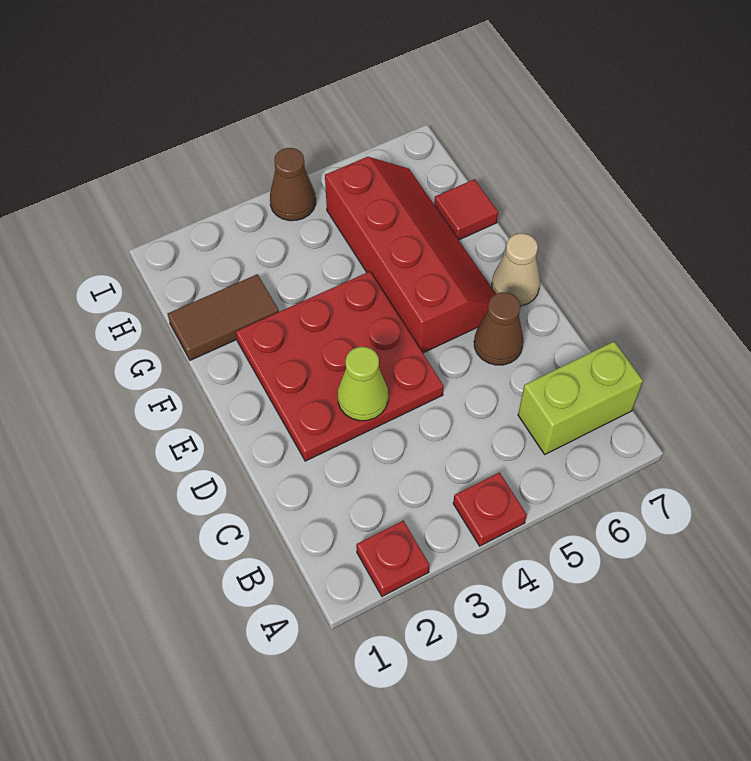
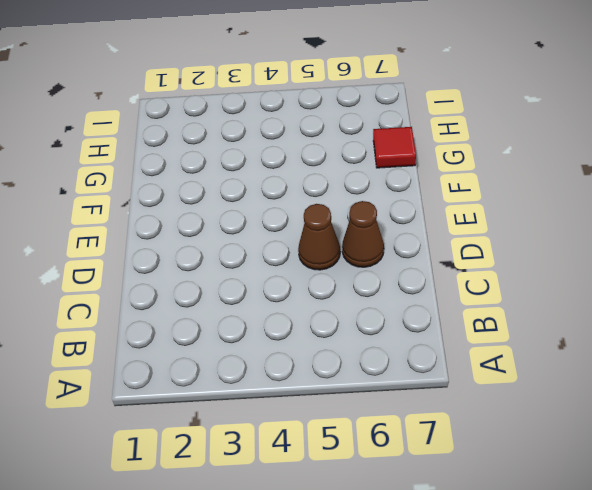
brown 1x1 cone [298,204,340,270] -> brown 1x1 cone moved to [270,148,316,221]
none -> red 1x1 plate [356,521,430,596]
none -> red 1x1 plate [453,472,527,546]

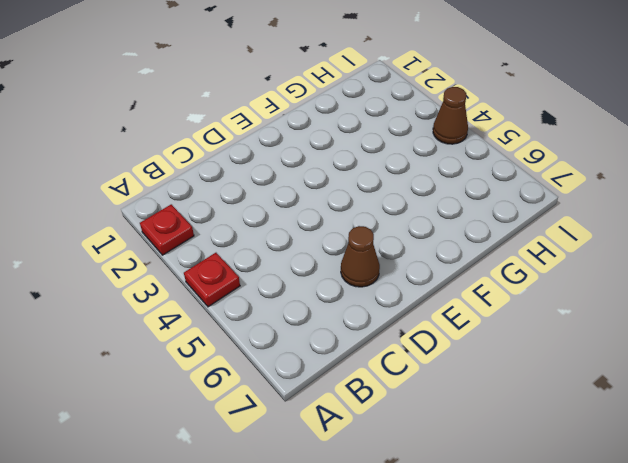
none -> lime 1x2 brick [518,342,643,454]
none -> red 3x3 plate [236,271,444,461]

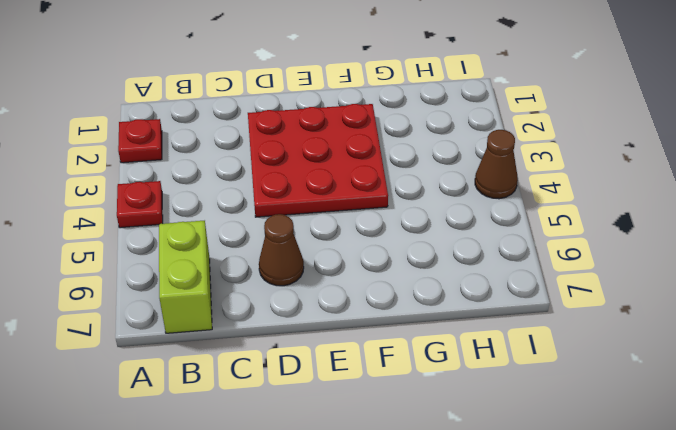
none -> red 2x4 slope [325,157,496,353]
none -> tan 1x1 cone [492,233,540,306]

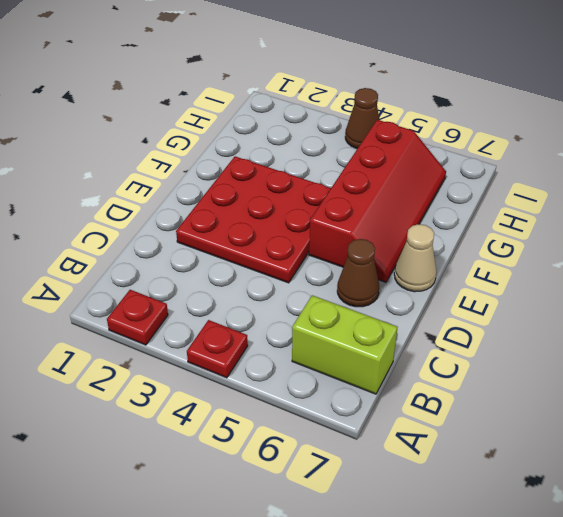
none -> brown 1x2 tile [168,274,279,360]
none -> red 1x1 tile [434,179,498,240]

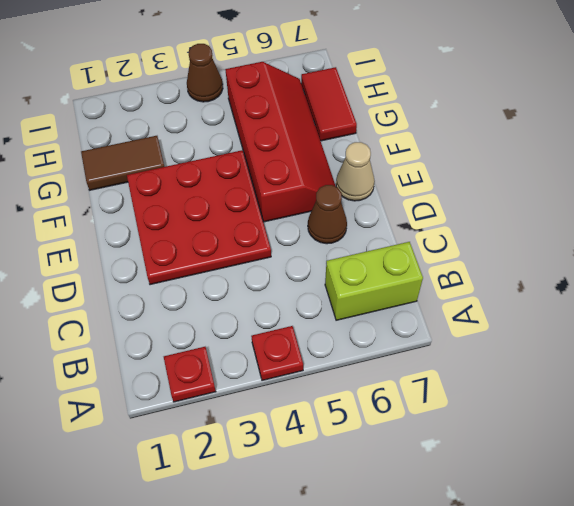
red 1x2 tile [301,67,357,141] -> red 1x1 tile [434,179,498,240]
none -> lime 1x1 cone [338,347,388,421]

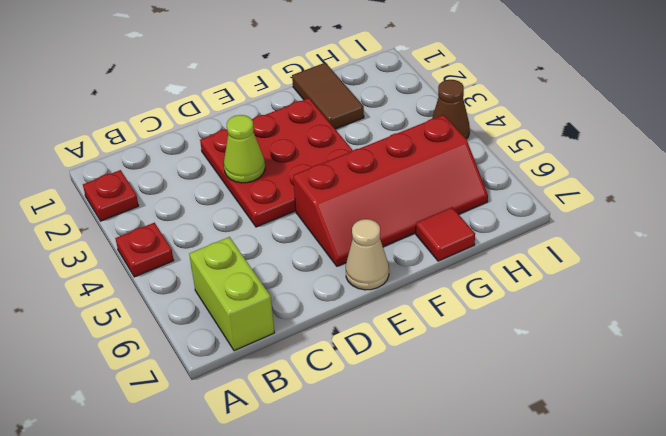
none -> brown 1x1 cone [474,292,524,365]

